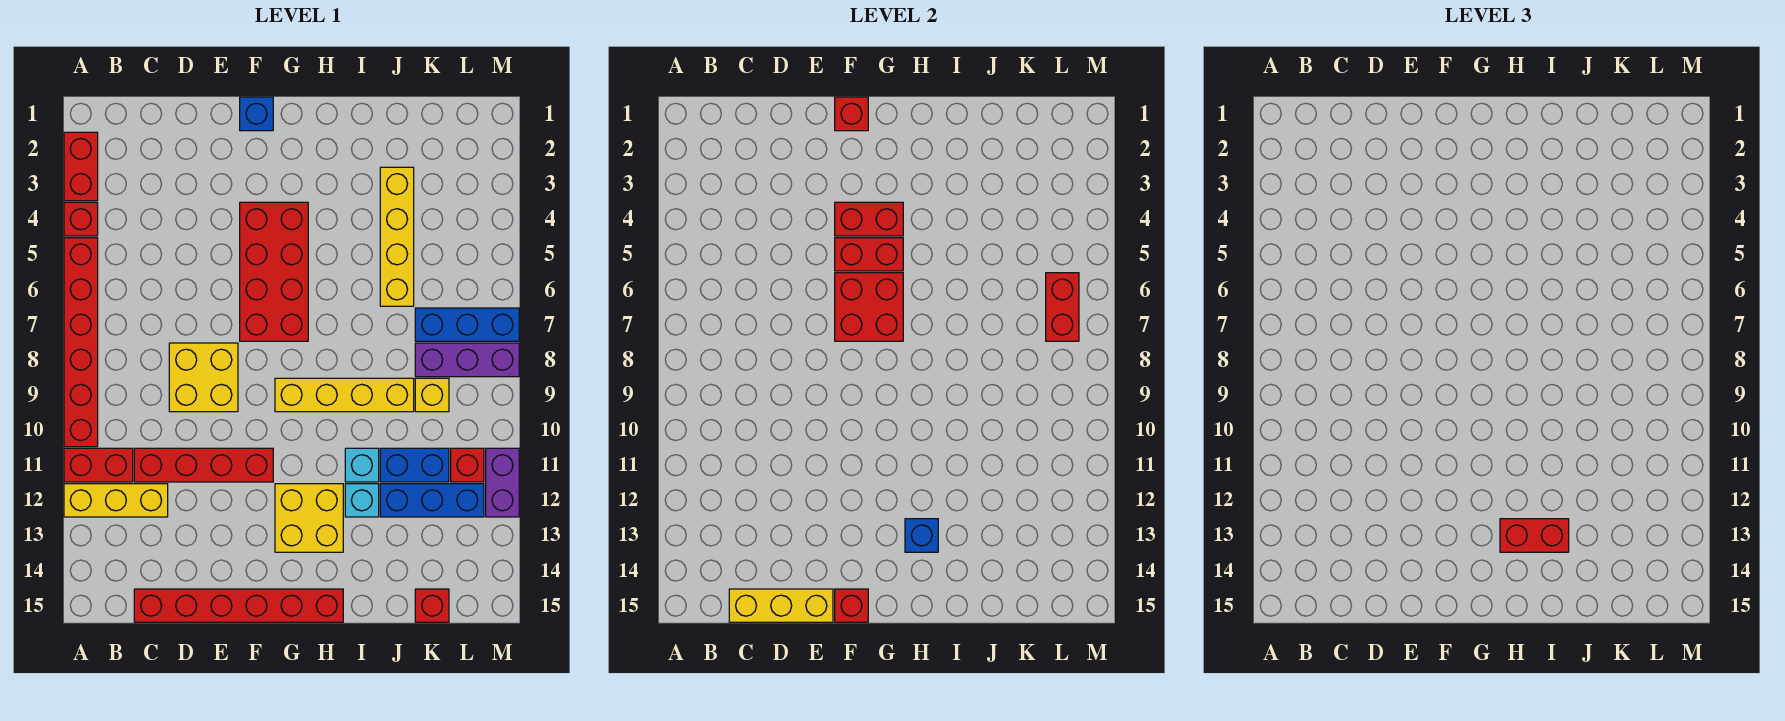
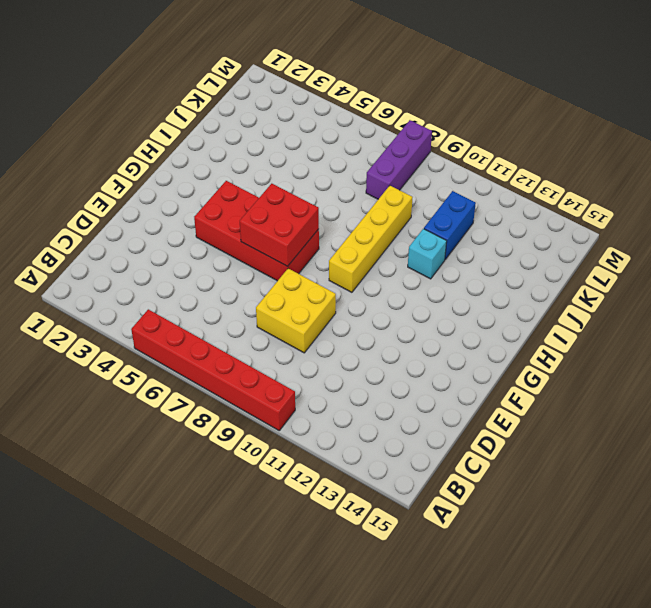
none -> red 1x2 brick [64,132,98,201]
none -> red 1x1 brick [64,202,98,236]
none -> red 1x2 brick [64,448,133,482]
none -> yellow 1x3 brick [64,484,168,517]

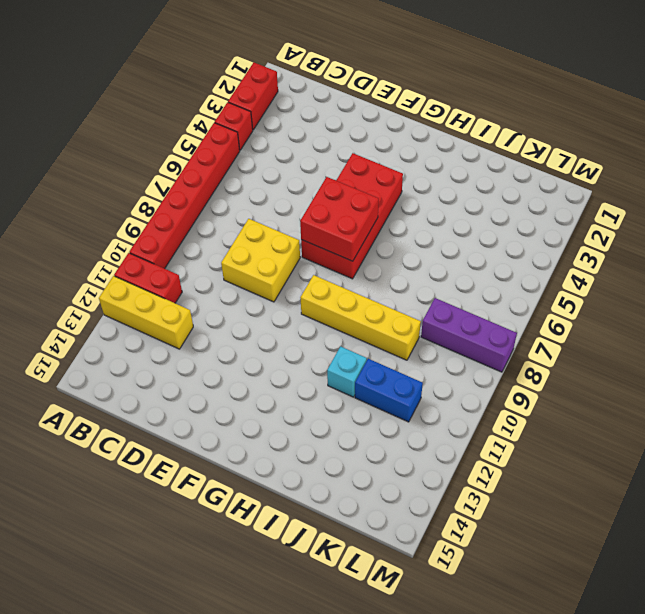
none -> red 1x4 brick [134,448,273,482]
none -> red 1x6 brick [134,589,343,622]
none -> blue 1x1 brick [240,97,273,131]
none -> yellow 2x2 brick [275,484,343,552]

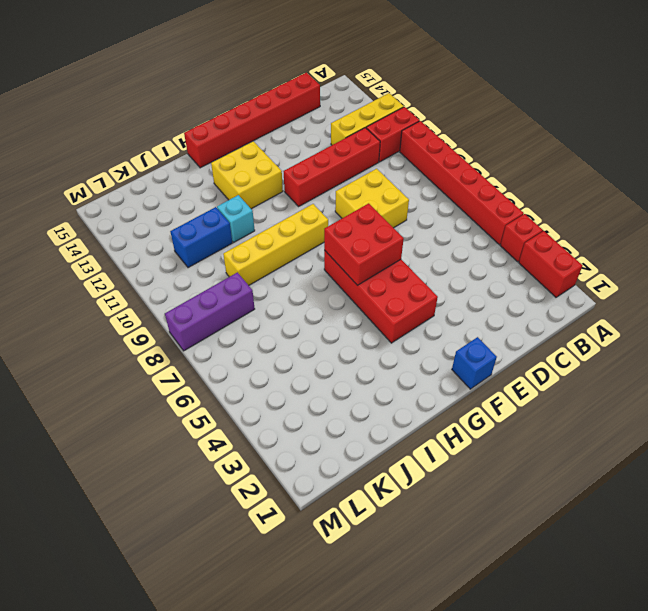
none -> cyan 1x1 brick [345,484,379,517]
none -> yellow 1x4 brick [380,167,414,306]
none -> blue 1x3 brick [380,484,484,517]
none -> blue 1x3 brick [415,308,519,341]

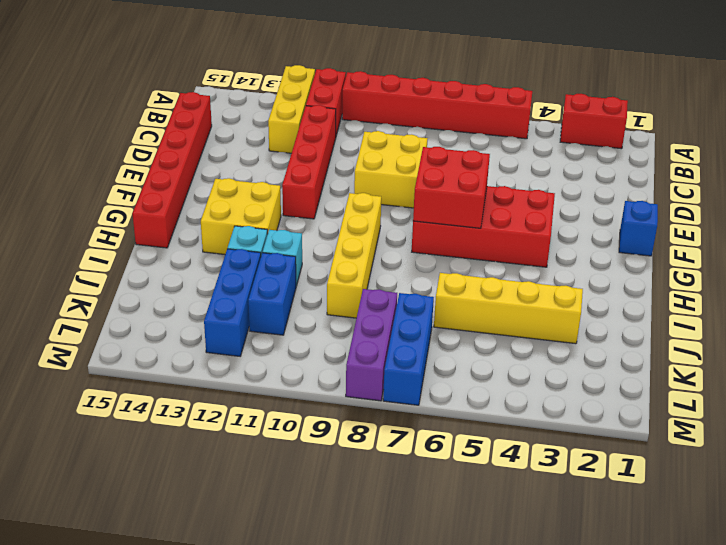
none -> red 1x1 brick [64,202,98,236]
none -> yellow 1x1 brick [415,378,449,412]
none -> red 1x1 brick [415,589,449,622]
none -> red 1x1 brick [451,448,484,482]

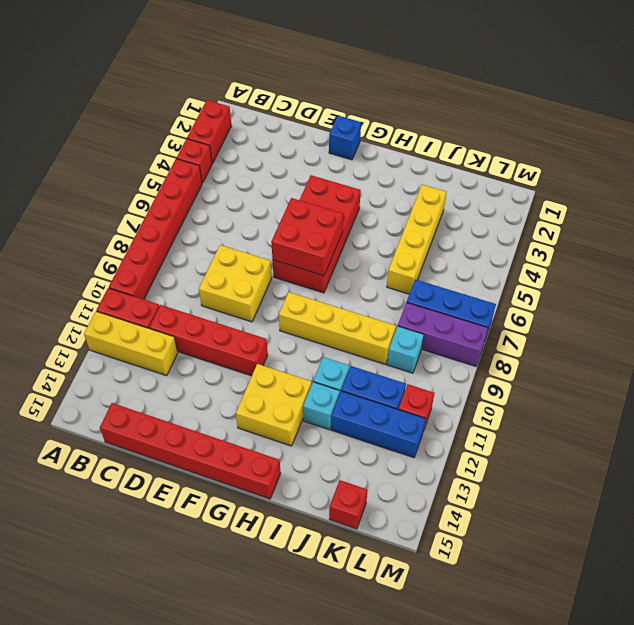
cyan 1x1 brick [387,326,424,373] -> yellow 1x1 brick [415,378,449,412]
none -> purple 1x2 brick [486,448,519,517]
none -> yellow 1x3 brick [729,589,833,622]
none -> red 1x1 brick [835,97,868,131]
none -> red 1x2 brick [835,202,903,236]

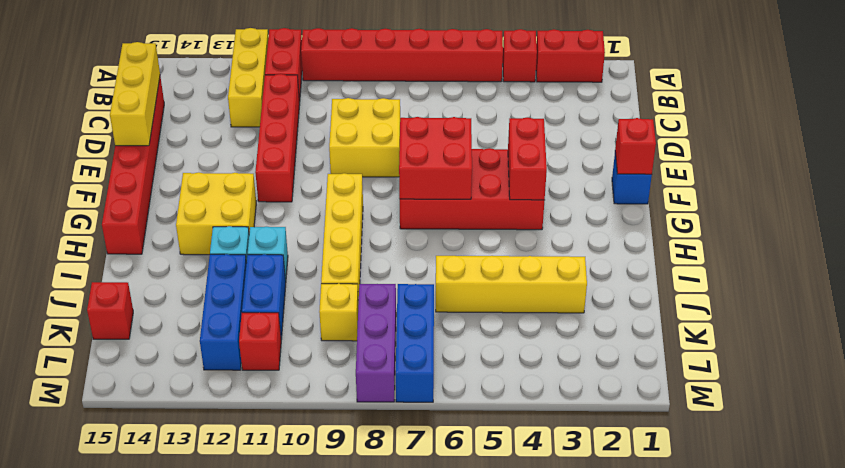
none -> purple 1x2 brick [486,448,519,517]
none -> red 1x2 brick [835,238,903,271]
none -> red 1x1 brick [835,589,868,622]
none -> blue 1x1 brick [905,519,938,552]

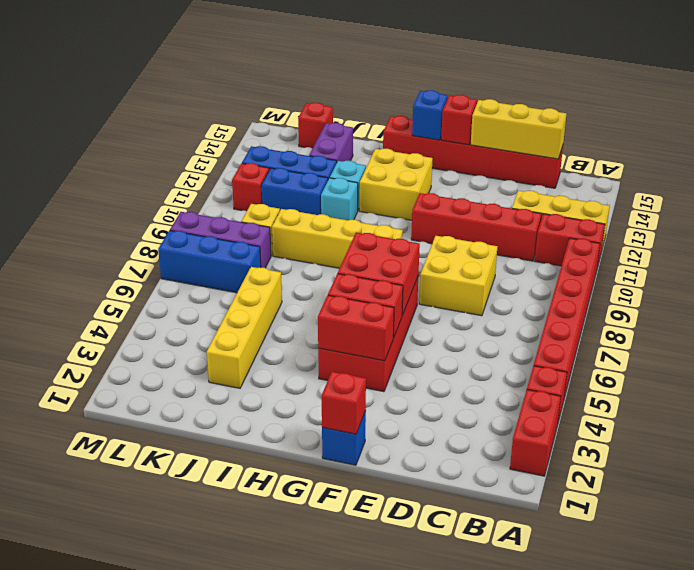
blue 1x1 brick [412,90,448,140] -> blue 1x1 brick moved to [905,519,938,552]
purple 1x2 brick [309,123,353,162] -> purple 1x2 brick moved to [486,448,519,517]
none -> red 1x2 brick [1046,273,1079,341]
none -> red 1x2 brick [1500,519,1569,552]

